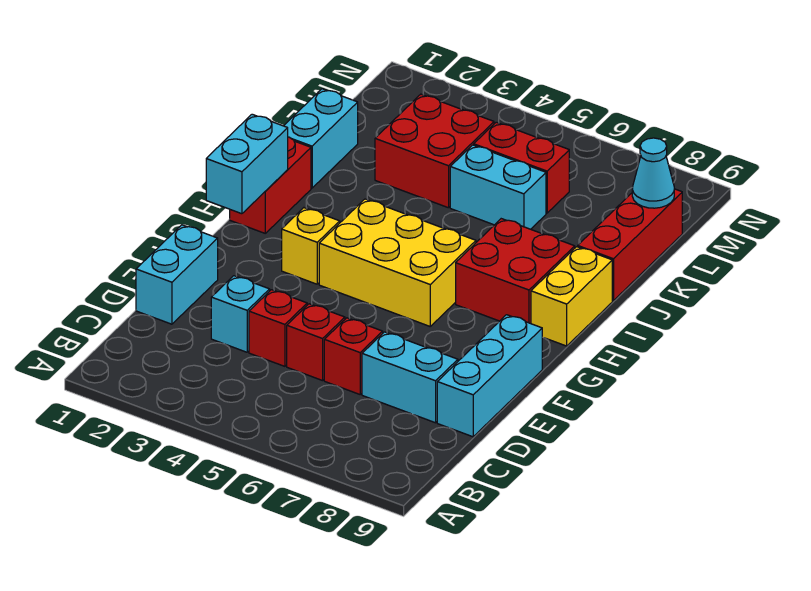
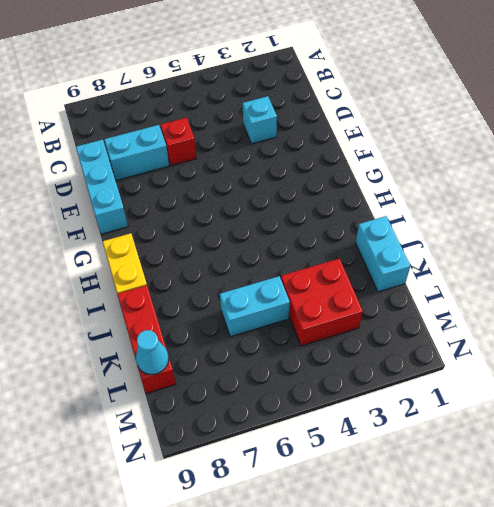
none -> cyan 1x2 brick [136,225,218,324]
none -> red 1x1 brick [249,290,307,366]
none -> red 1x1 brick [287,304,345,381]

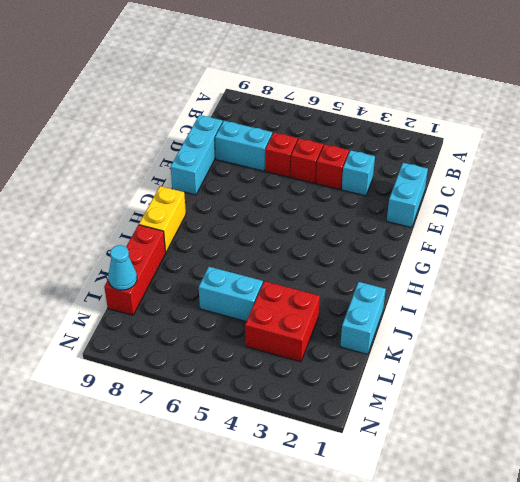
none -> yellow 1x1 brick [282,208,340,284]
none -> yellow 2x3 brick [319,199,476,326]
none -> red 1x2 brick [230,137,311,233]

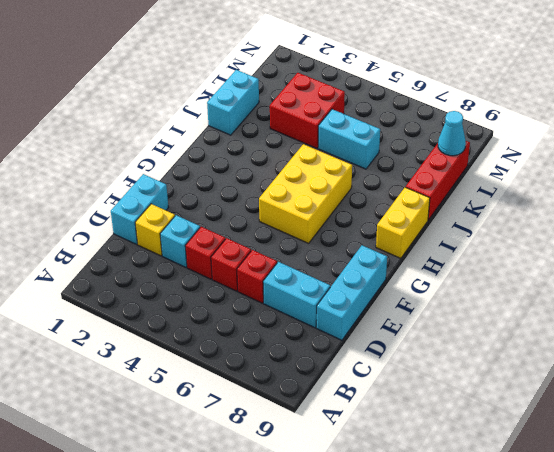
yellow 1x1 brick [135,204,175,256] -> yellow 1x1 brick moved to [282,208,340,284]
yellow 2x3 brick [259,144,352,243] -> yellow 2x3 brick turned to [319,199,476,326]
none -> red 1x2 brick [230,137,311,233]
none -> red 2x2 brick [456,219,575,324]
none -> red 1x2 brick [474,122,569,213]

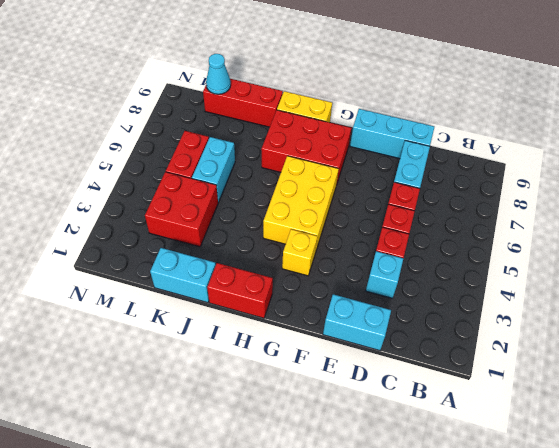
red 2x3 brick [261,110,351,185] -> red 2x2 brick [456,219,575,324]
none -> cyan 1x2 brick [206,114,288,214]

